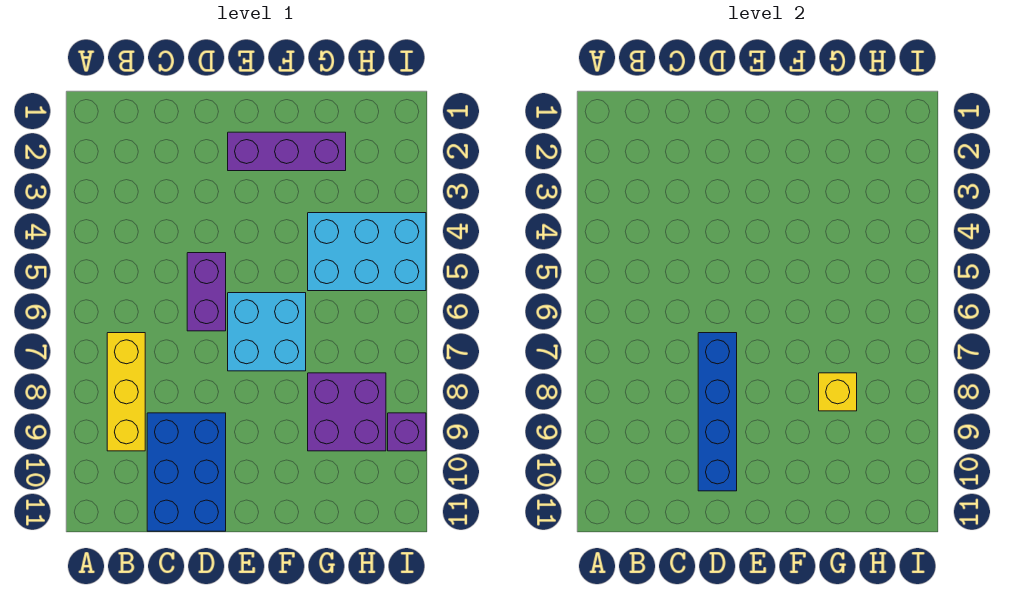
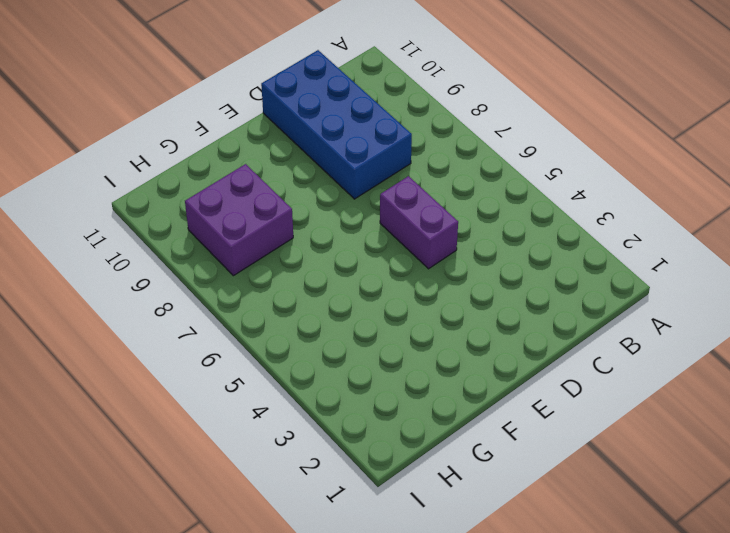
blue 2x4 brick [261,50,412,199] -> blue 2x3 brick [147,413,226,531]
none -> yellow 1x3 brick [107,333,145,451]
none -> purple 1x3 brick [228,132,346,171]

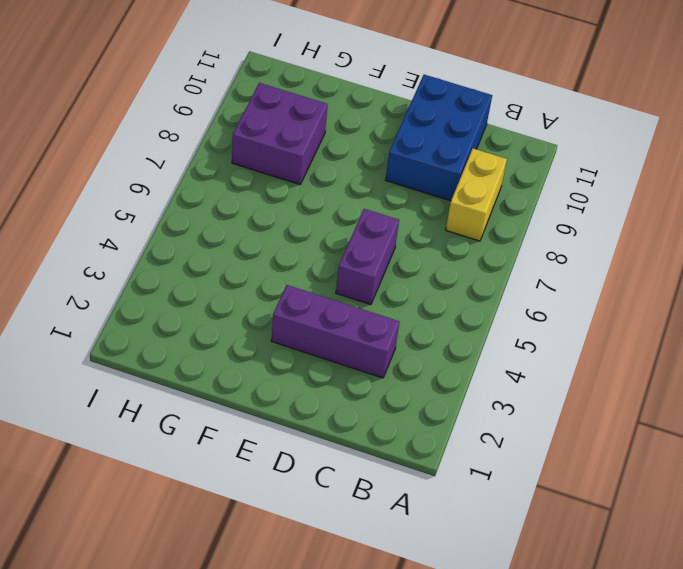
yellow 1x2 brick [446,149,507,241] -> yellow 1x3 brick [107,333,145,451]
purple 1x3 brick [271,285,399,378] -> purple 1x3 brick moved to [228,132,346,171]
none -> cyan 2x2 brick [228,293,306,371]
none -> cyan 2x3 brick [308,213,426,291]

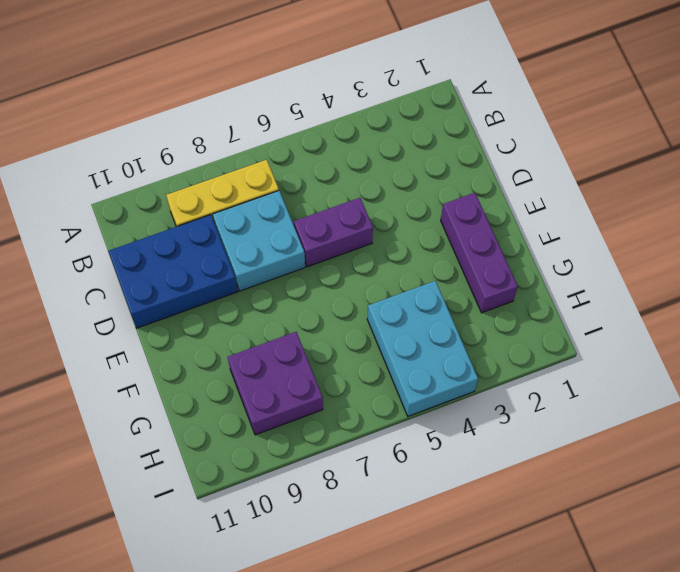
cyan 2x2 brick [213,191,305,291] -> cyan 2x2 brick moved to [228,293,306,371]
none -> purple 1x1 brick [388,413,426,451]
none -> blue 1x4 brick [698,333,737,491]

